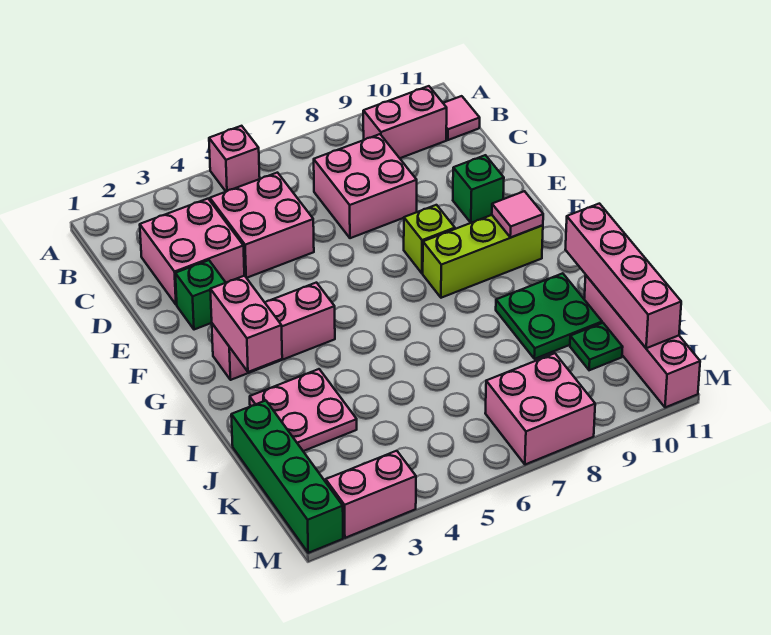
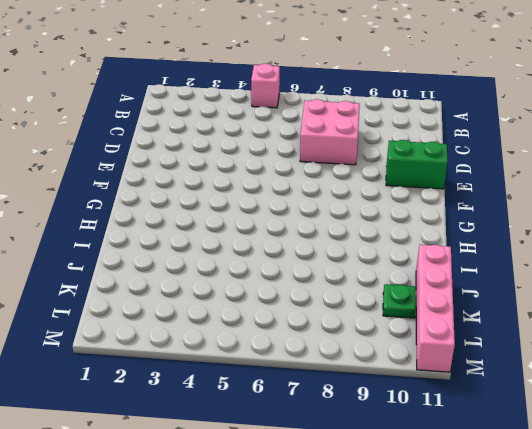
green 1x2 brick [386,140,448,189] -> green 1x1 brick [453,155,504,223]
none -> pink 1x2 brick [363,86,447,158]
none -> pink 1x1 tile [443,96,480,140]
none -> pink 2x2 brick [140,199,244,305]

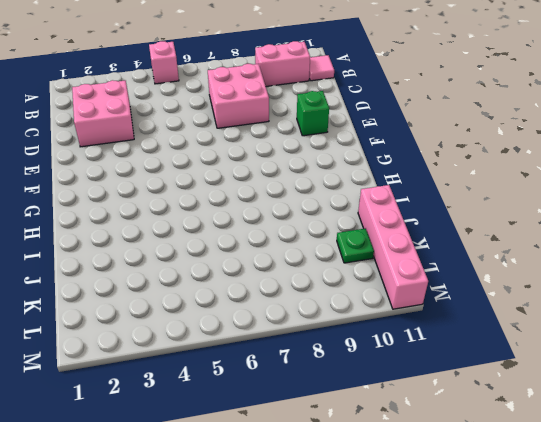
none -> pink 2x2 brick [210,173,314,278]
none -> green 1x1 brick [175,260,226,330]
none -> lime 1x1 brick [404,205,455,273]

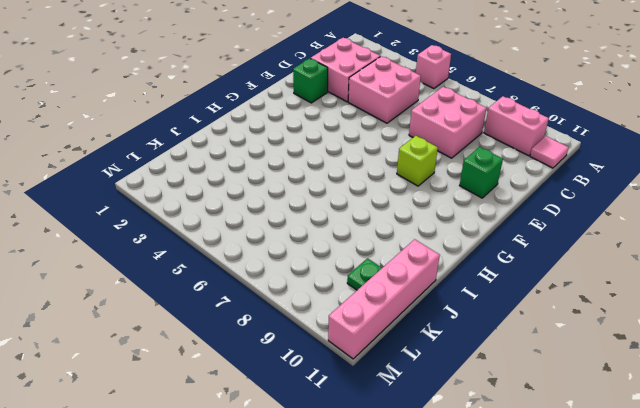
none -> pink 1x3 brick [212,283,335,380]
none -> lime 1x3 brick [423,215,543,298]
none -> pink 2x2 plate [250,369,357,451]

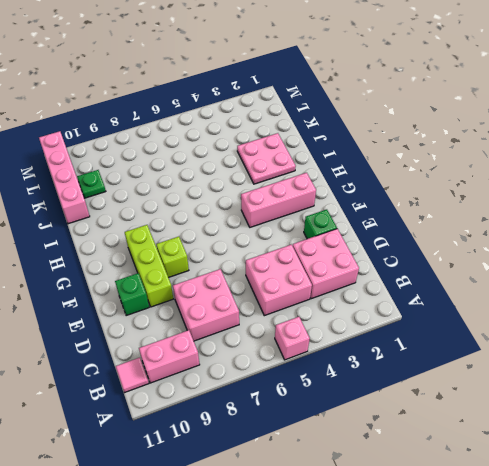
lime 1x3 brick [125,225,173,307] -> lime 1x3 brick turned to [423,215,543,298]
none -> green 2x2 plate [496,273,602,359]
none -> green 1x4 brick [231,401,343,553]
none -> pink 2x2 brick [485,353,595,465]

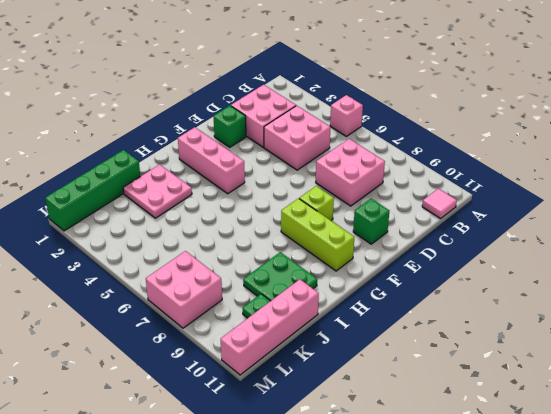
none -> pink 1x2 brick [363,86,447,158]
none -> pink 1x2 brick [326,451,416,538]
none -> pink 1x2 brick [210,276,282,372]

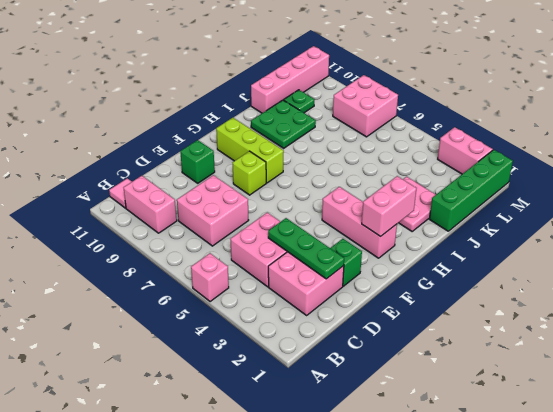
green 1x3 plate [268,218,344,279] -> none
none -> pink 1x1 tile [492,191,543,237]
none -> pink 1x4 brick [565,204,681,348]

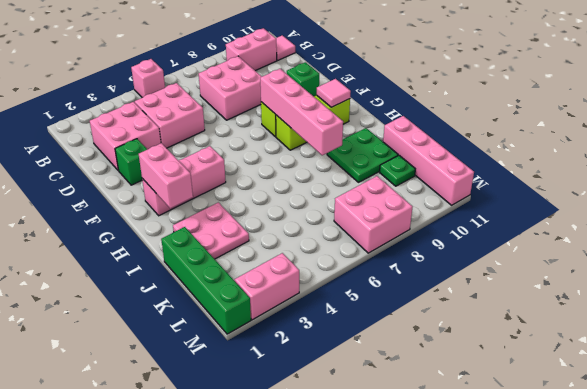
pink 1x4 brick [260,69,343,155] -> pink 1x4 brick moved to [565,204,681,348]

